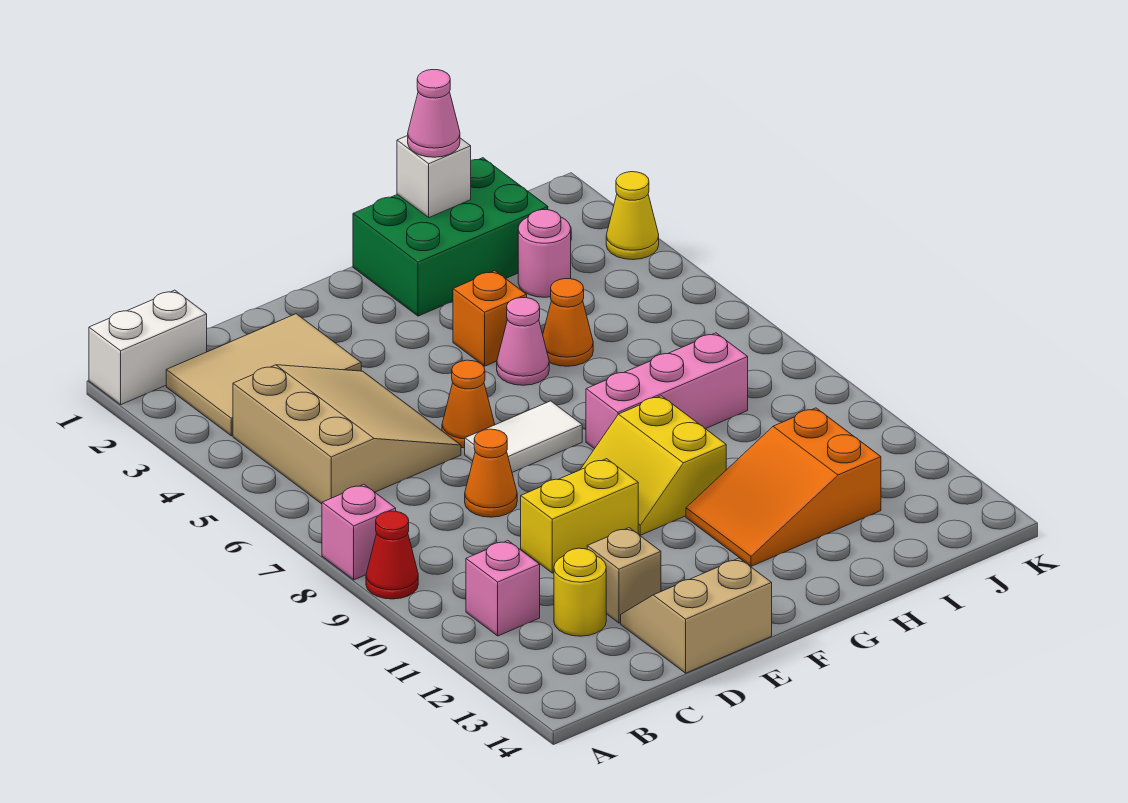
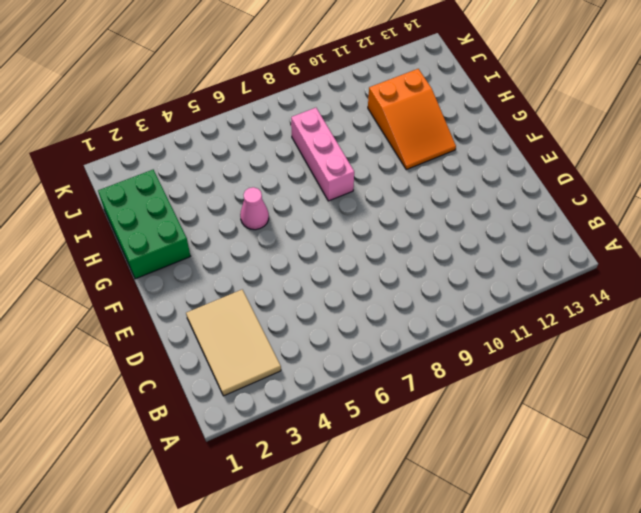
none -> white 1x2 brick [89,290,207,405]
none -> pink 1x1 brick [322,484,396,580]
none -> red 1x1 cone [366,511,418,599]

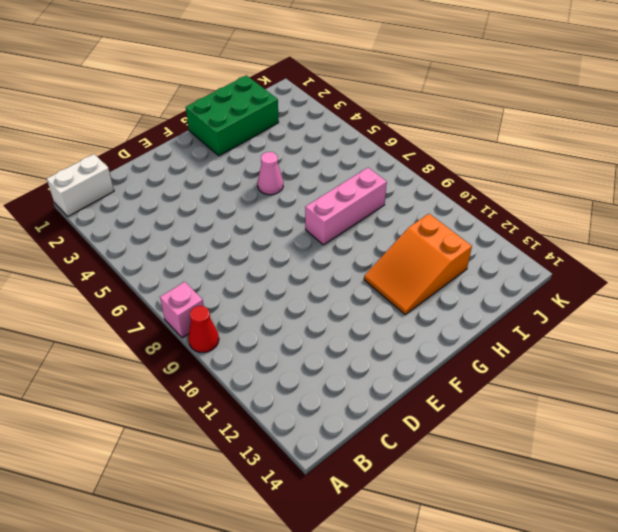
none -> tan 2x3 tile [166,314,361,436]
none -> tan 3x3 slope [233,365,461,504]
none -> pink 1x1 brick [466,541,540,636]

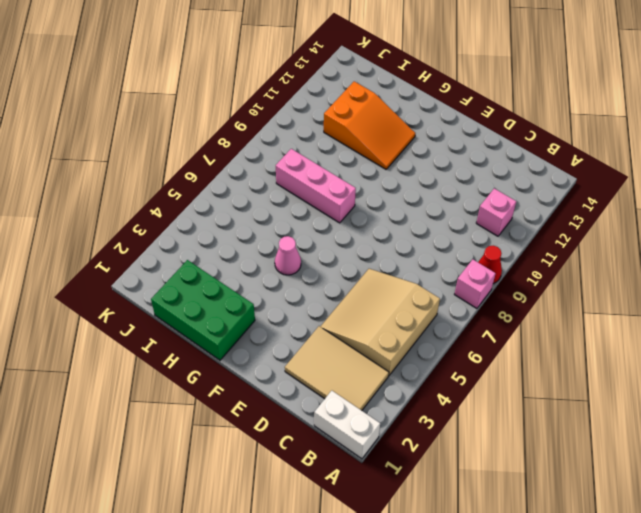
none -> yellow 1x1 round brick [554,548,606,636]
none -> orange 1x1 cone [465,429,517,517]
none -> yellow 1x2 brick [521,459,638,573]

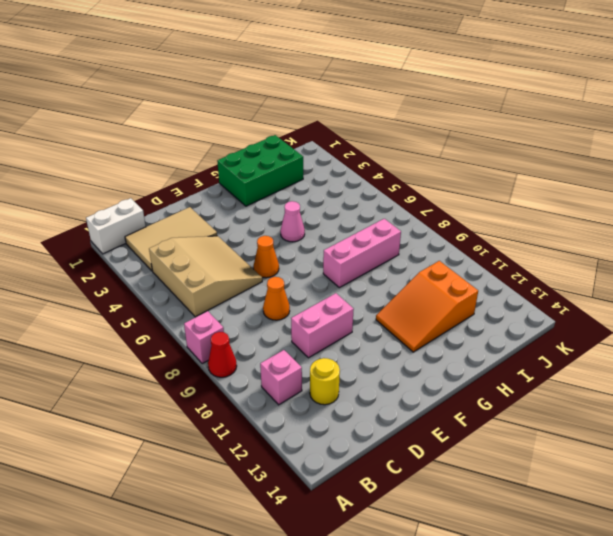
pink 1x2 brick [291,293,354,358] -> yellow 1x2 brick [521,459,638,573]
none -> tan 1x1 brick [587,528,661,623]
none -> tan 2x2 slope [621,558,772,673]
none -> white 1x2 tile [465,401,582,472]

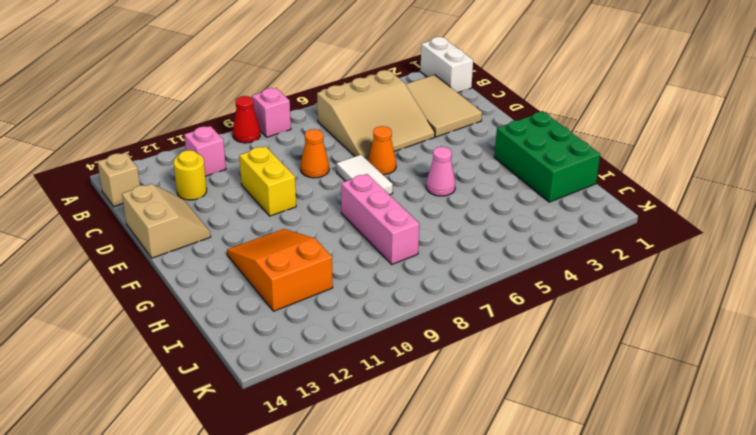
tan 1x1 brick [98,153,140,207] -> tan 1x1 brick moved to [587,528,661,623]
none -> yellow 2x2 slope [580,396,726,535]
none -> orange 1x1 brick [453,271,527,366]
none -> orange 1x1 cone [543,279,593,366]

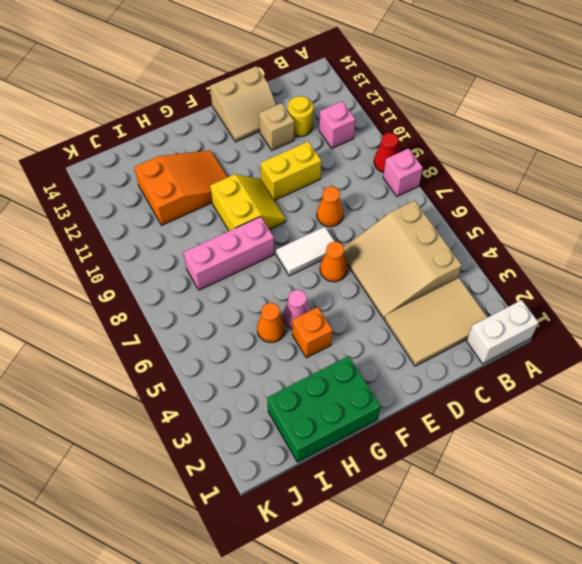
none -> pink 1x1 round brick [518,210,571,297]
none -> yellow 1x1 cone [606,172,659,260]
none -> white 1x1 brick [397,136,471,218]

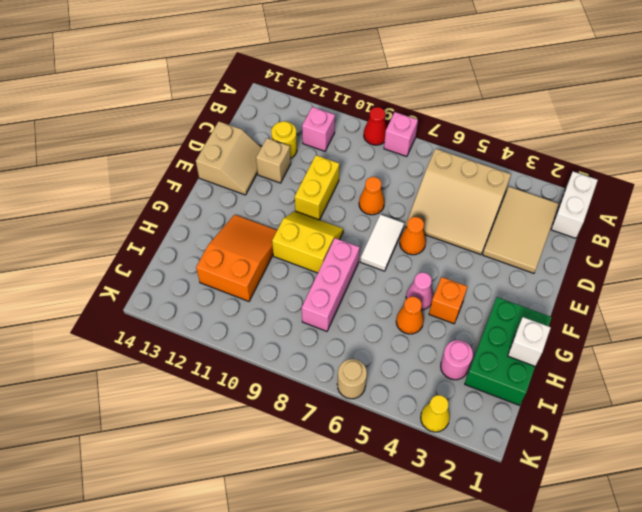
tan 1x1 round brick [337,359,367,399] -> none
none -> pink 1x1 cone [408,70,460,157]

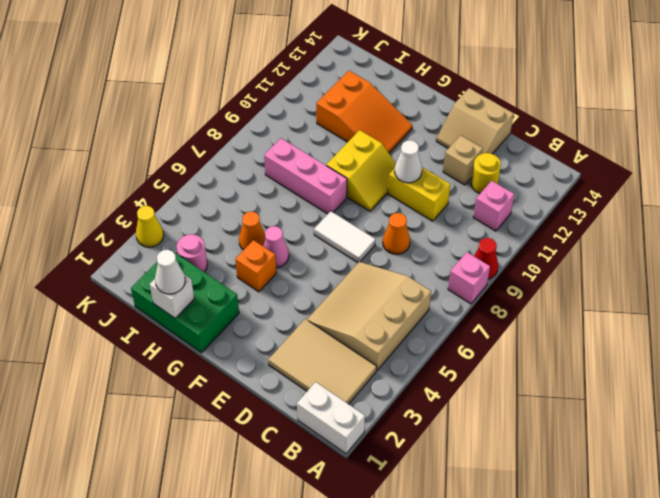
white 1x1 cone [395,140,422,183] -> none
white 1x1 cone [155,250,185,294] -> pink 1x1 cone [408,70,460,157]
none -> orange 1x1 cone [442,360,495,448]

